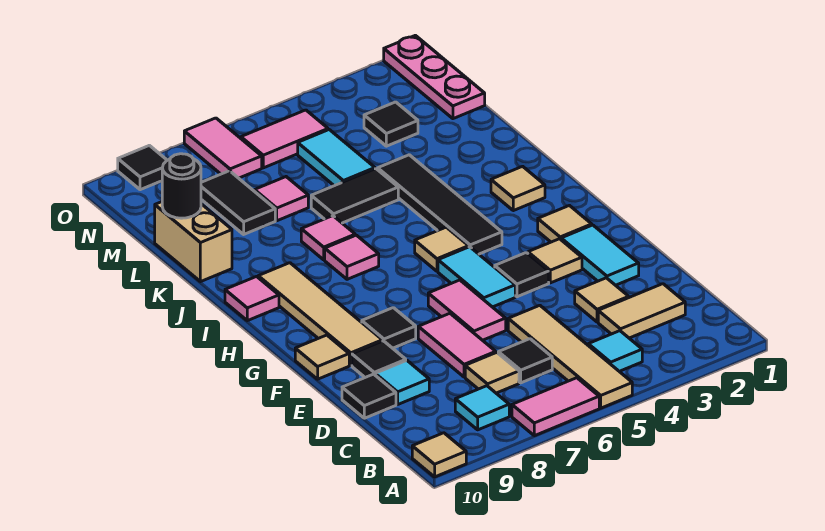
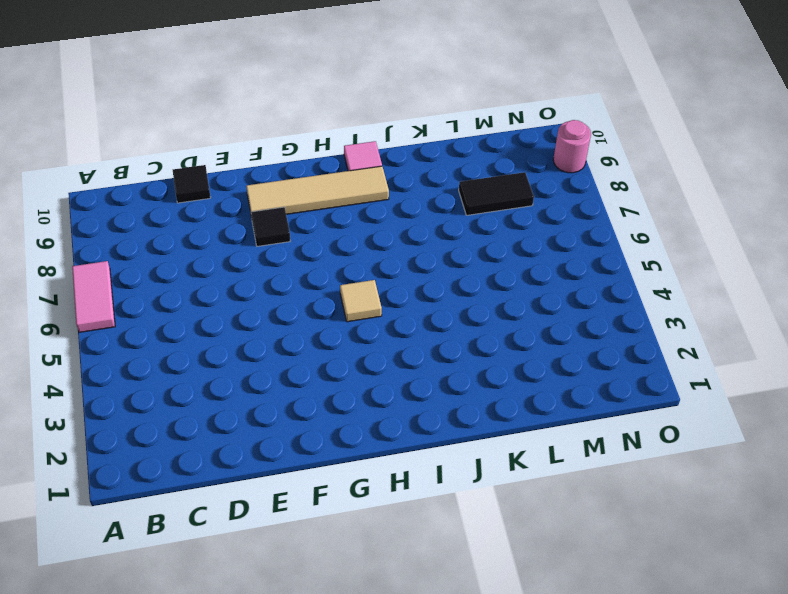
pink 1x1 round brick [553,120,591,173] -> black 1x1 tile [118,145,167,190]
none -> tan 1x4 tile [508,305,632,408]
none -> tan 1x1 tile [412,433,466,477]
none -> cyan 1x1 tile [588,331,642,371]
none -> cyan 1x1 tile [455,386,509,430]

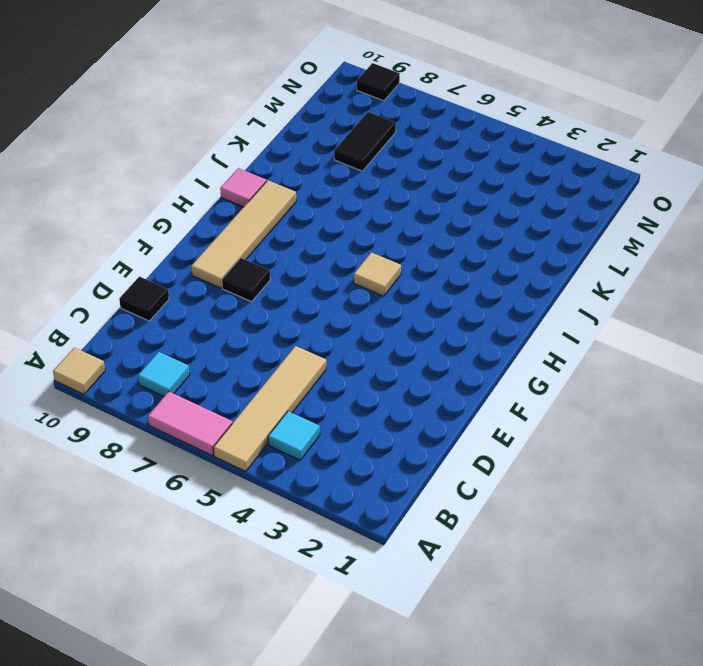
none -> tan 1x2 tile [598,284,685,338]
none -> black 1x1 tile [498,339,552,383]
none -> tan 1x1 tile [465,352,519,393]
none -> tan 1x1 tile [575,278,629,322]

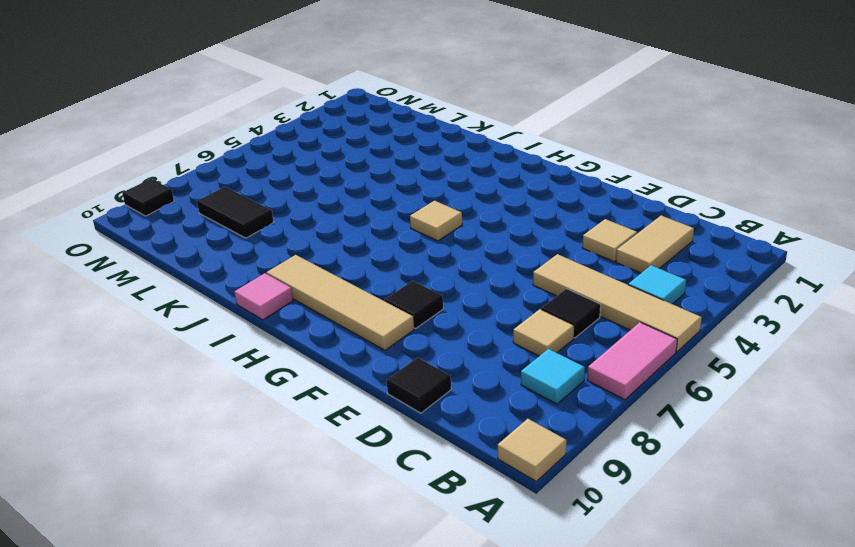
none -> pink 1x2 tile [418,313,496,377]
none -> cyan 1x1 tile [375,360,429,404]
none -> cyan 1x2 tile [561,225,639,285]
none -> pink 1x2 tile [428,280,506,340]

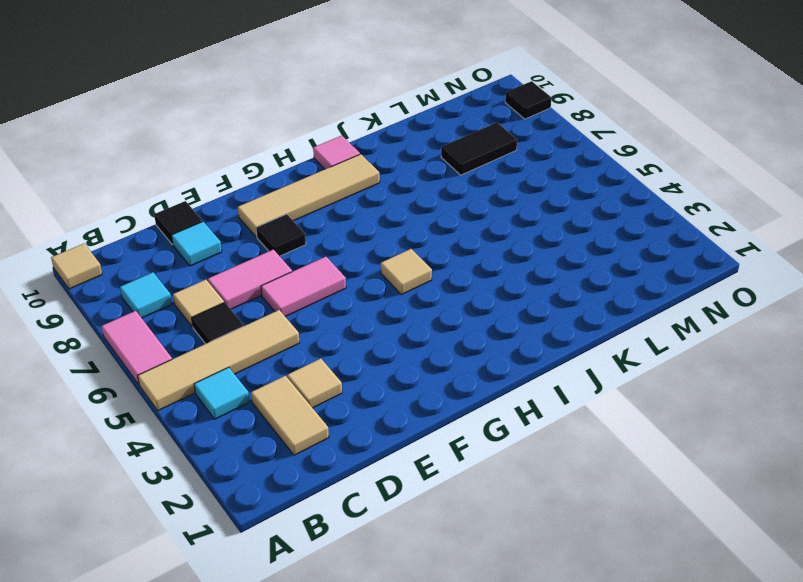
none -> cyan 1x2 tile [561,225,639,285]
none -> black 1x1 tile [352,341,406,377]
none -> tan 1x1 tile [528,239,582,283]
none -> black 1x1 tile [495,253,549,297]

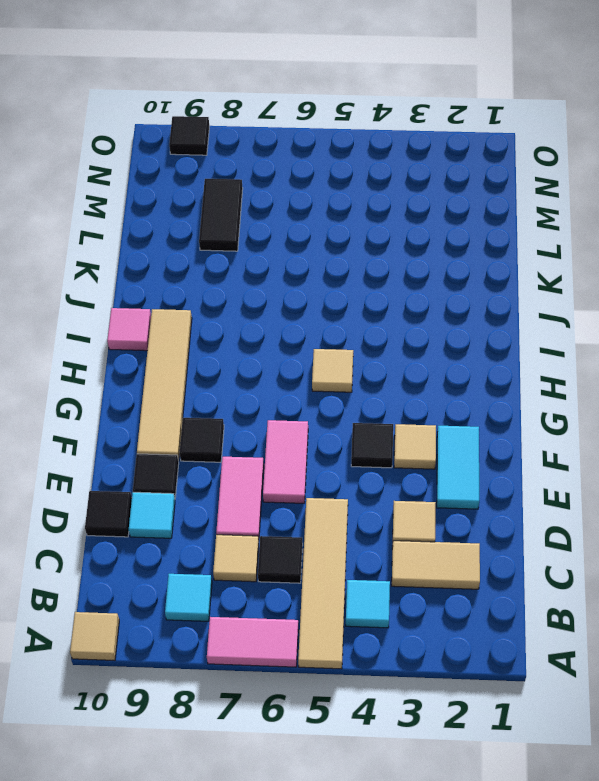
none -> cyan 1x2 tile [438,247,515,307]
none -> tan 1x1 tile [295,335,349,379]
none -> tan 1x1 tile [538,206,592,242]
none -> black 1x4 tile [378,155,502,254]

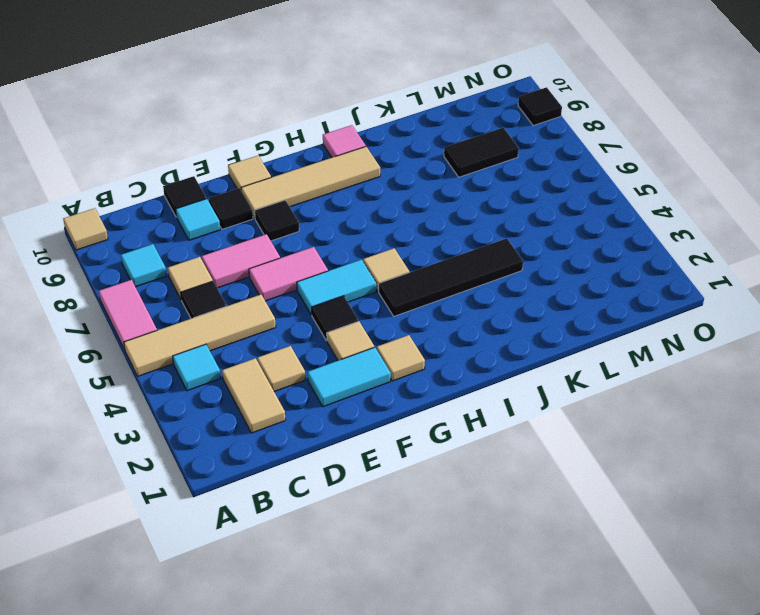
none -> tan 1x1 tile [491,166,545,211]
none -> pink 1x1 tile [325,235,379,279]
none -> pink 1x1 tile [301,216,355,260]
none -> black 1x2 tile [311,169,398,223]

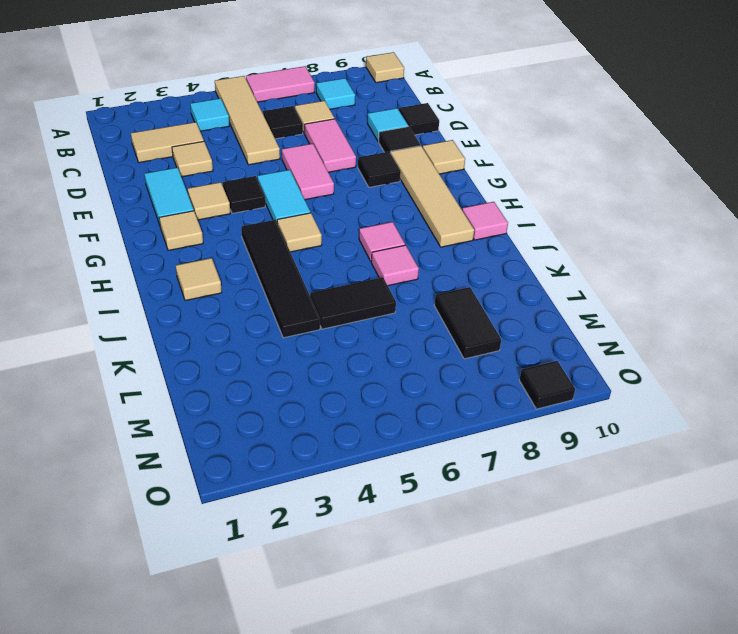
none -> tan 1x2 brick [155,202,232,282]
none -> cyan 1x2 tile [298,130,375,186]
none -> pink 1x1 tile [255,177,308,221]
none -> pink 1x3 plate [384,35,485,119]

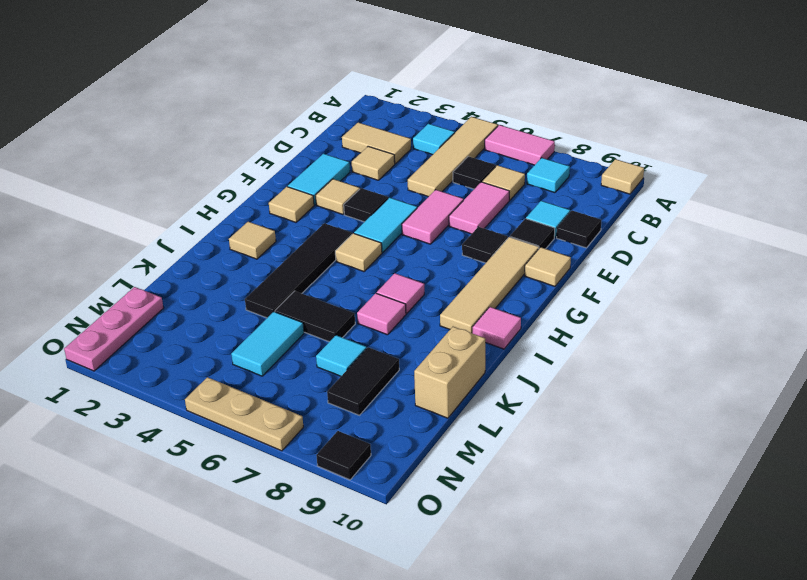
cyan 1x1 tile [316,335,366,376] -> pink 1x1 tile [255,177,308,221]
tan 1x3 plate [185,377,303,451] -> pink 1x2 tile [184,118,262,178]
none -> black 1x1 tile [364,102,418,146]
none -> pink 1x2 tile [241,110,328,168]
none -> black 1x1 round brick [162,154,201,218]

